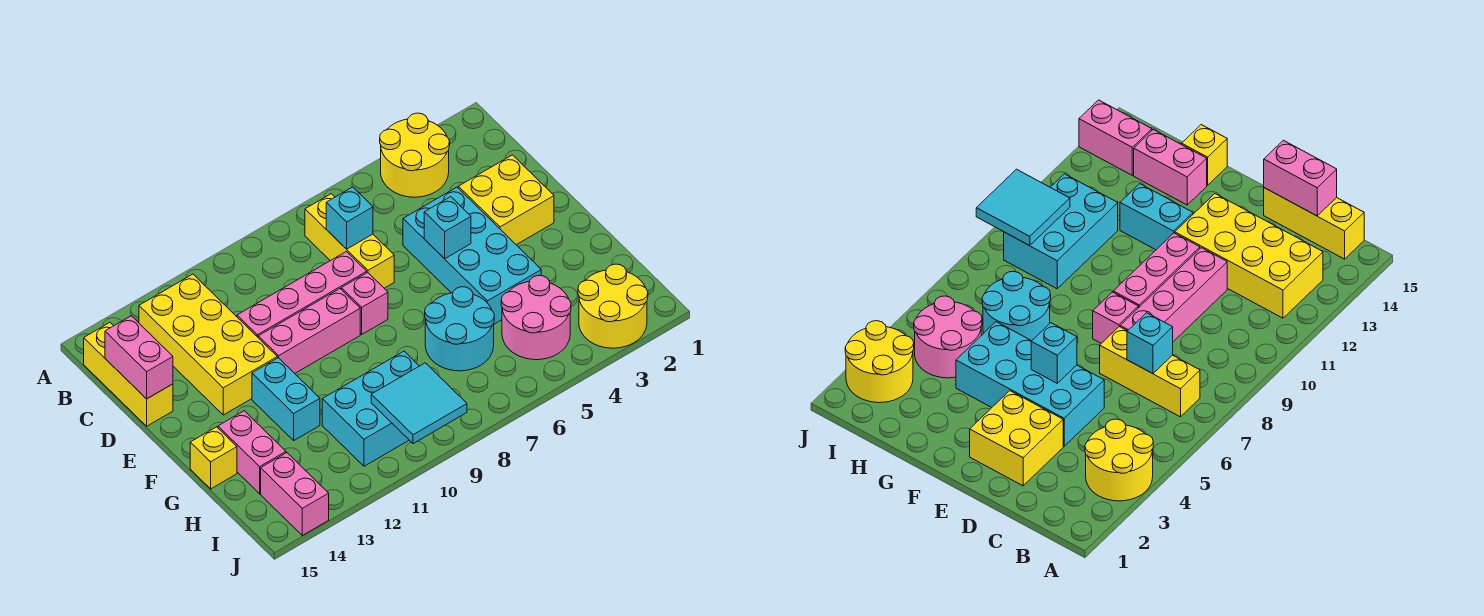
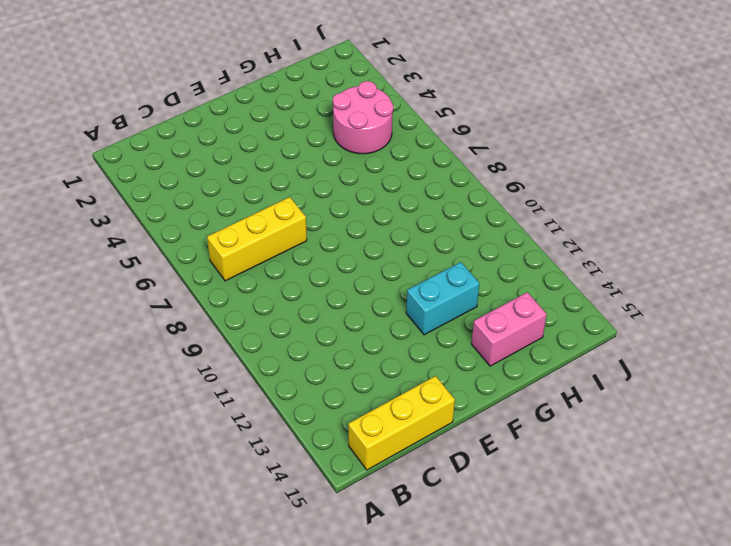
none -> yellow 2x2 round brick [380,113,450,197]
none -> yellow 2x4 brick [139,274,277,415]
none -> yellow 2x2 brick [458,155,554,245]

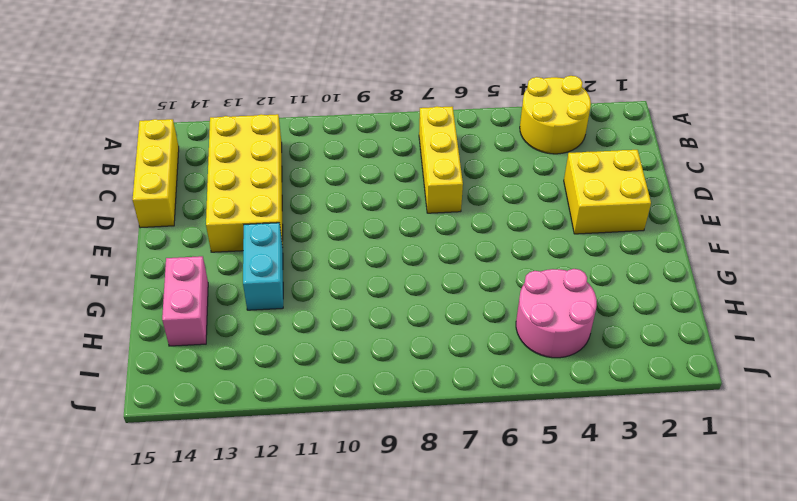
none -> cyan 2x4 brick [403,187,541,324]
none -> pink 1x4 brick [237,252,367,337]
none -> pink 1x1 brick [341,272,388,334]

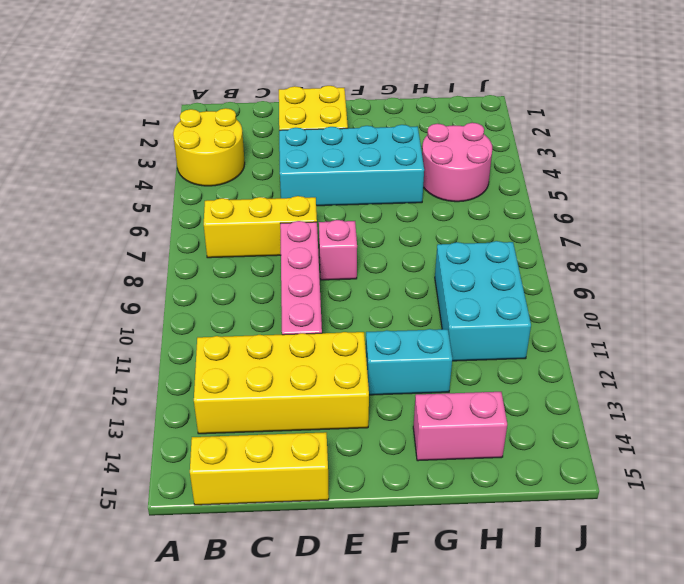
none -> pink 1x3 brick [258,289,360,373]
none -> cyan 2x2 round brick [425,287,494,371]
none -> yellow 1x1 brick [190,427,237,489]

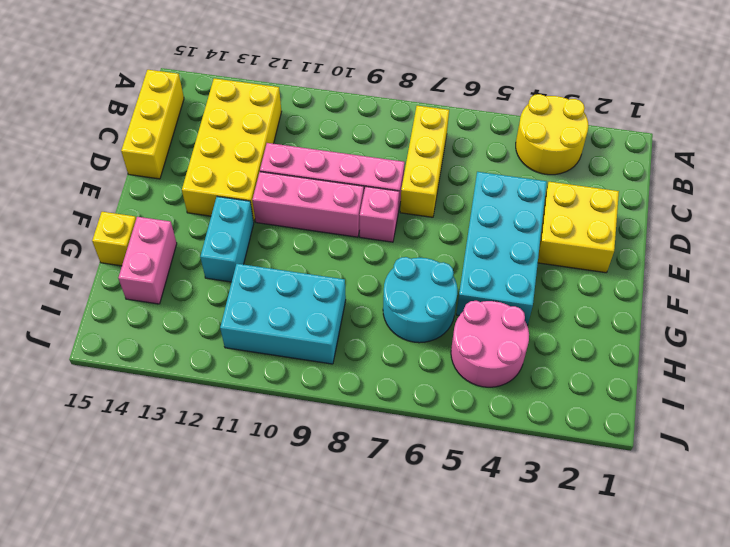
none -> yellow 2x2 round brick [578,264,648,348]
none -> pink 1x2 brick [261,453,329,535]
none -> cyan 1x1 brick [326,187,373,249]

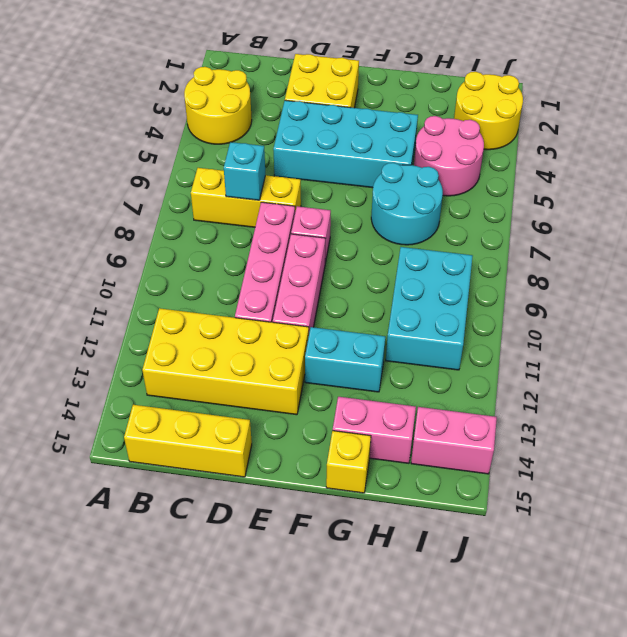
none -> pink 1x2 brick [105,316,173,399]
none -> cyan 1x1 brick [424,197,471,259]
none -> cyan 2x2 tile [371,363,467,444]

